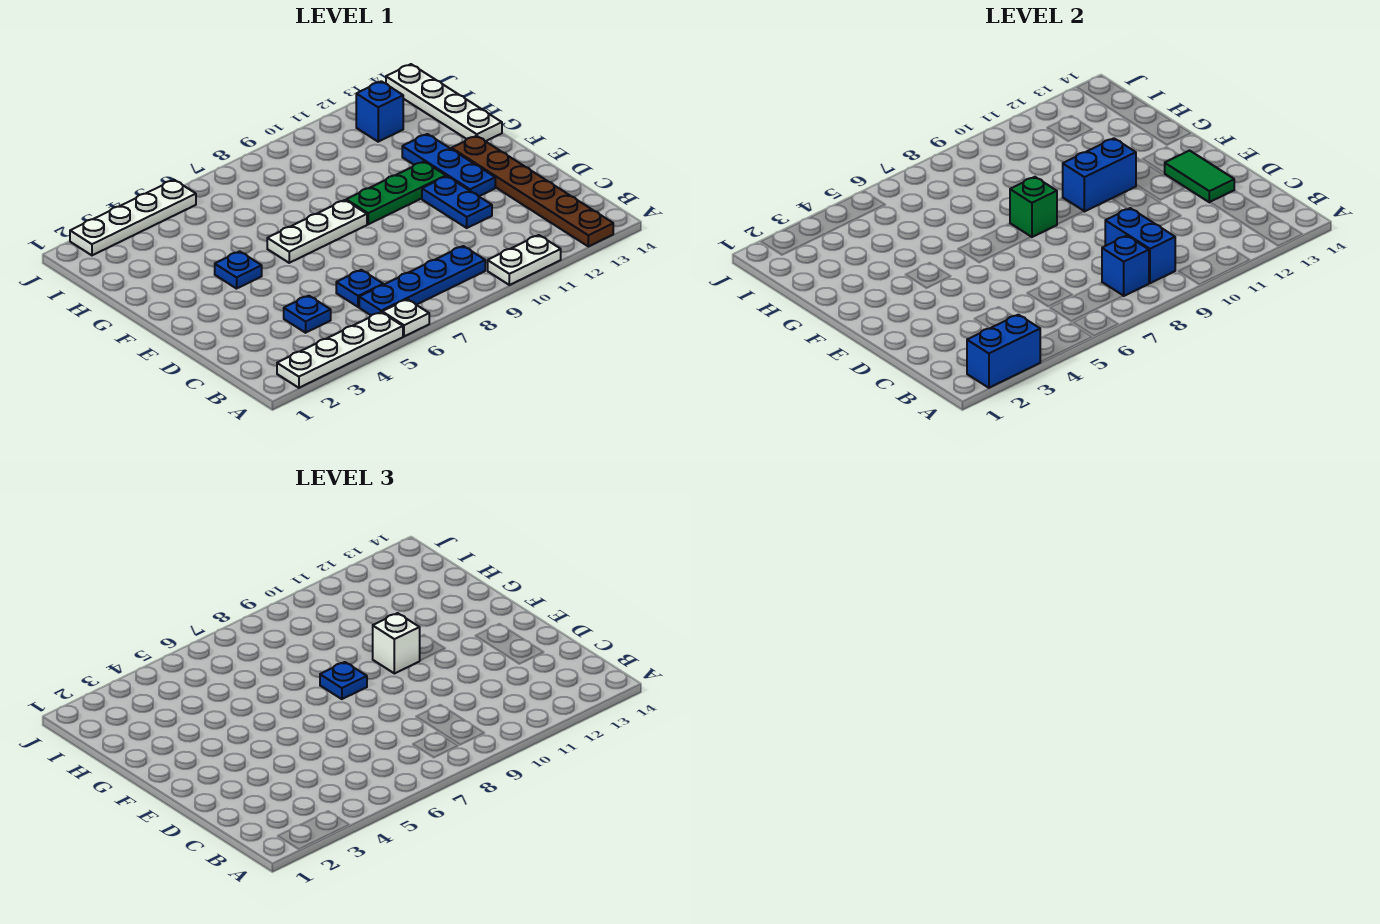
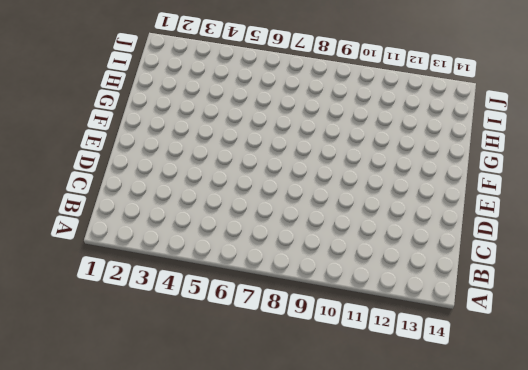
none -> white 1x4 plate [277,312,403,388]
none -> white 1x1 plate [382,299,429,336]
none -> white 1x2 plate [488,235,561,285]

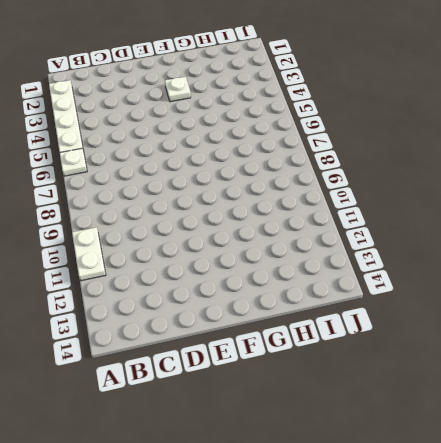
white 1x1 plate [165,77,191,102] -> none
none -> brown 1x6 plate [452,136,613,246]
none -> blue 1x4 plate [359,246,485,315]
none -> blue 1x1 plate [284,296,331,333]

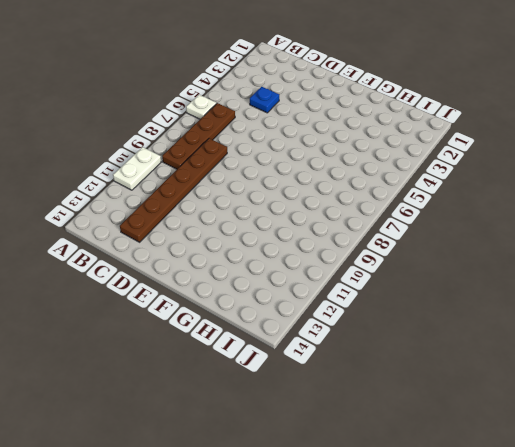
brown 1x4 plate [162,103,235,169] -> blue 1x4 plate [359,246,485,315]
brown 1x6 plate [120,138,227,242] -> brown 1x6 plate turned to [452,136,613,246]
none -> white 1x4 plate [277,312,403,388]
none -> blue 1x1 plate [336,270,383,307]
none -> blue 1x2 plate [422,176,492,228]

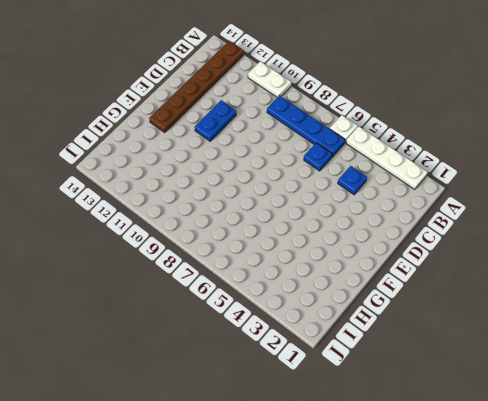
none -> blue 1x3 plate [402,134,495,196]
none -> blue 1x1 plate [215,251,262,289]
none -> white 1x3 plate [267,200,367,263]

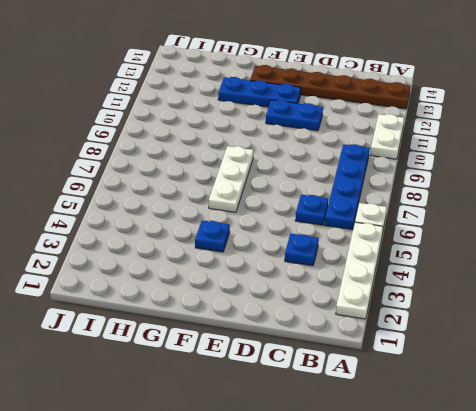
none -> green 1x3 plate [346,162,446,224]
none -> white 1x4 plate [386,64,502,141]
none -> blue 1x1 brick [356,81,403,142]

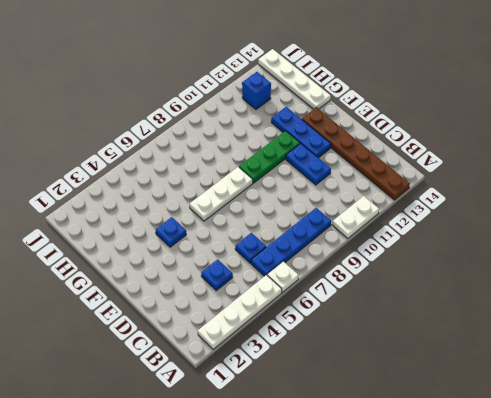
none -> white 1x4 plate [70,180,196,255]
none -> blue 1x2 brick [967,315,1040,388]
none -> blue 1x1 brick [1102,236,1149,296]

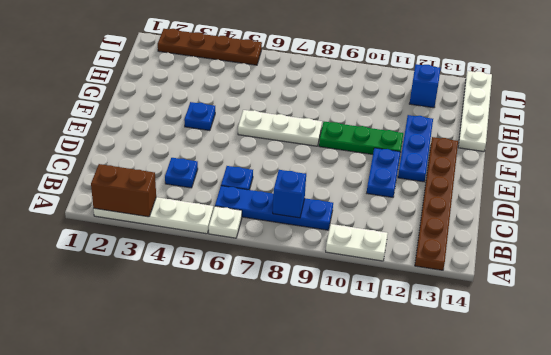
brown 1x2 brick [91,164,156,217] -> blue 1x2 brick [967,315,1040,388]
brown 1x4 plate [158,29,262,65] -> white 1x4 plate [70,180,196,255]
none -> blue 1x2 brick [1105,208,1175,283]
none -> green 1x2 tile [1165,151,1234,202]
none -> green 1x1 brick [1010,177,1057,237]

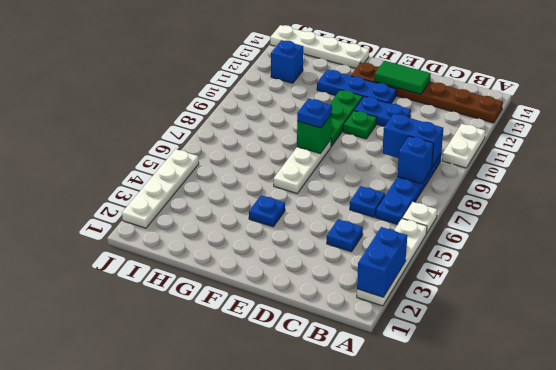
green 1x1 plate [343,111,377,139] -> none
none -> blue 1x2 brick [1063,138,1136,212]
none -> white 1x1 brick [373,613,420,674]

